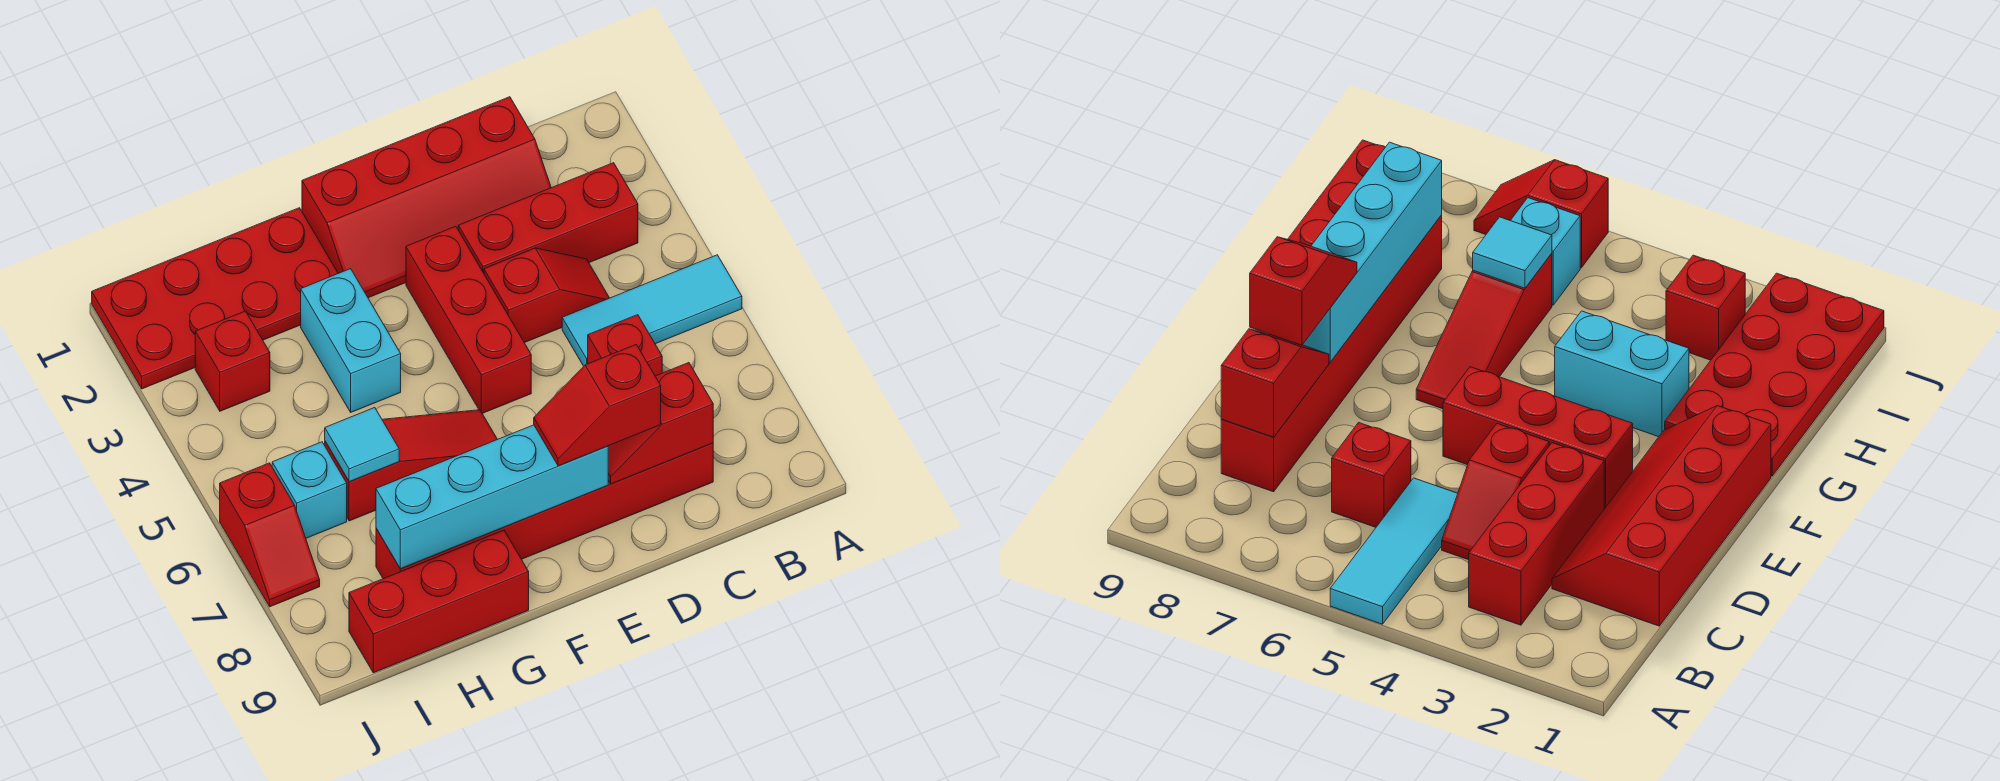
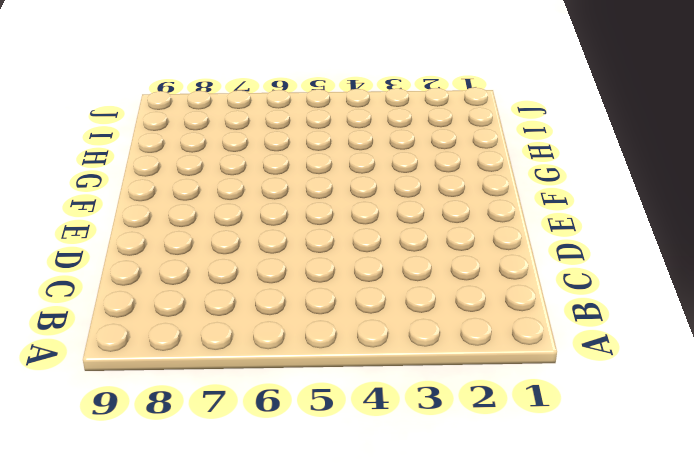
none -> cyan 1x3 tile [562,255,742,366]
none -> red 1x3 brick [458,163,638,273]
none -> red 2x4 slope [302,97,551,298]

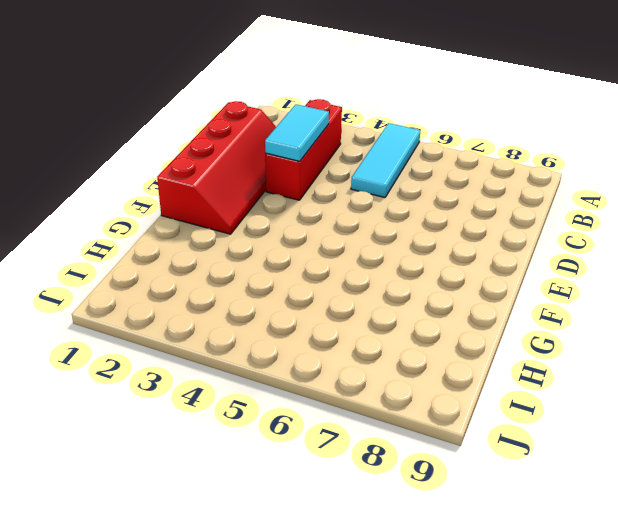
cyan 1x2 tile [265,104,329,161] -> none
none -> red 1x2 slope [484,248,609,343]
none -> red 1x1 brick [588,315,662,376]
none -> red 1x6 brick [376,443,713,579]

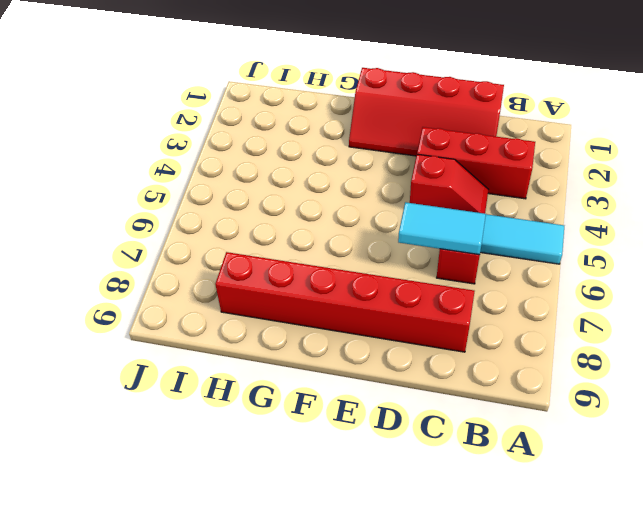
cyan 1x2 tile [398,202,486,255] -> none
none -> red 1x3 brick [406,226,531,413]
none -> red 1x3 slope [325,410,497,521]
none -> red 2x4 plate [92,208,338,389]

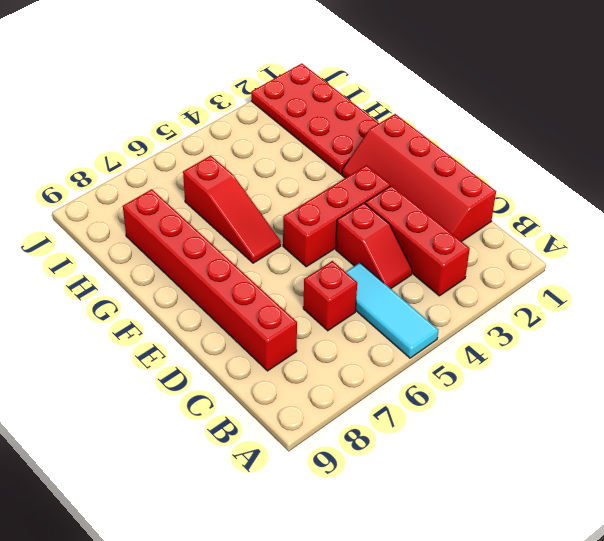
none -> cyan 1x2 brick [301,269,401,412]
none -> red 1x3 brick [349,530,529,673]
none -> red 1x1 brick [195,311,270,411]

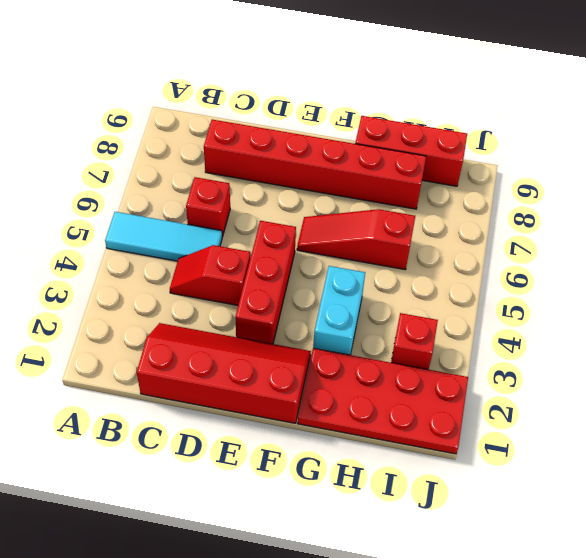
none -> red 1x3 brick [458,163,638,273]
none -> cyan 1x1 brick [272,442,347,538]
none -> red 1x2 slope [220,463,320,607]

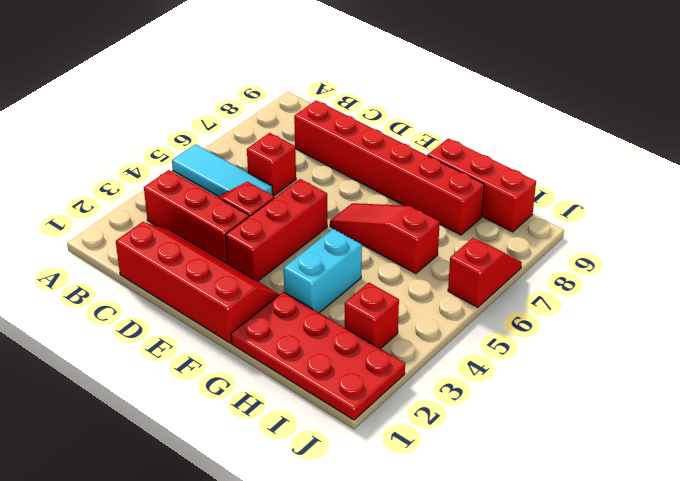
none -> cyan 1x1 brick [272,442,347,538]
none -> red 1x2 slope [608,363,713,484]
none -> cyan 1x4 brick [376,425,608,569]

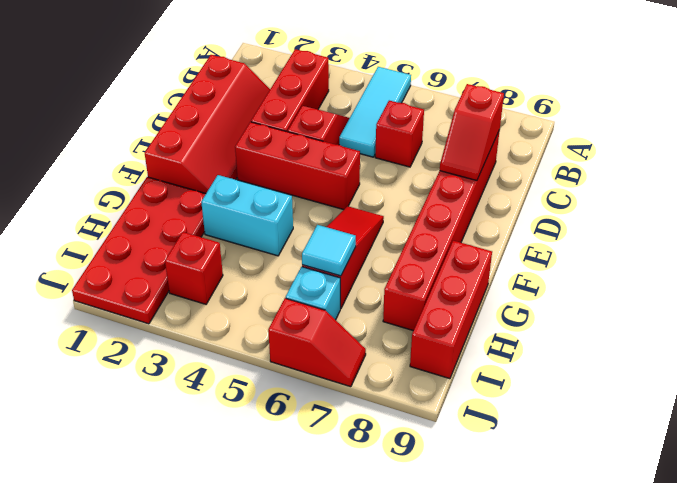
none -> cyan 1x4 brick [376,425,608,569]
none -> red 1x2 slope [534,345,661,466]

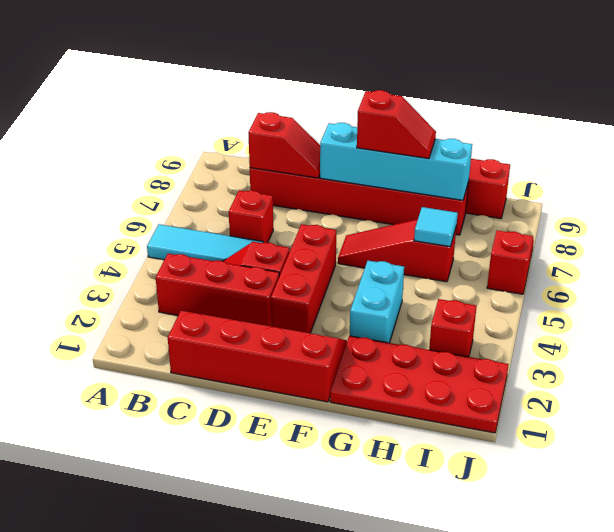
red 1x2 slope [357,90,436,159] -> red 1x2 slope moved to [534,345,661,466]
none -> cyan 1x1 brick [272,442,347,538]

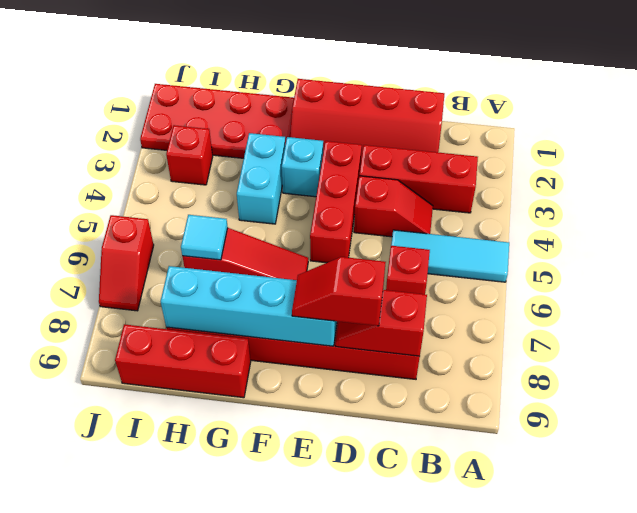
cyan 1x1 brick [282,137,323,197] -> cyan 1x1 brick moved to [272,442,347,538]

